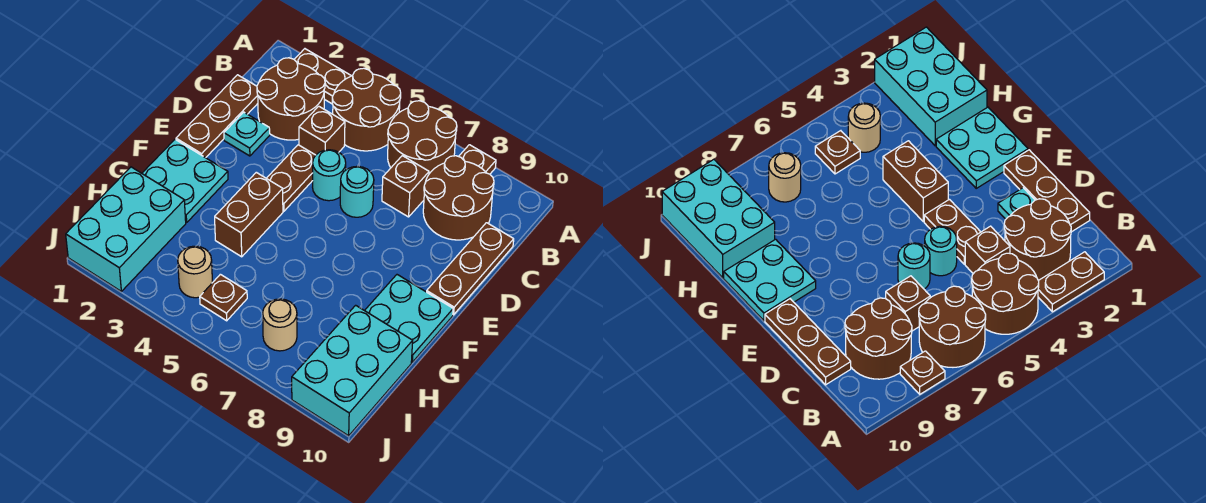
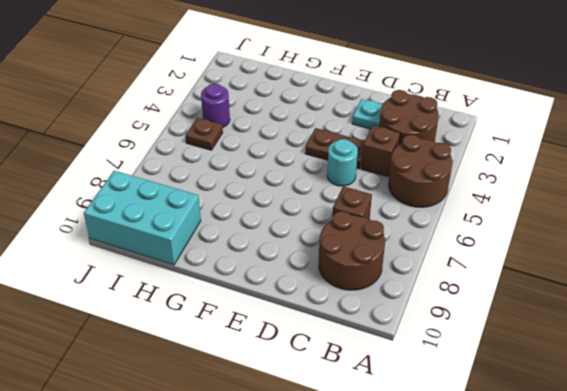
purple 1x1 round brick [201,84,230,128] -> tan 1x1 round brick [178,246,213,298]
none -> brown 1x2 plate [294,49,351,104]
none -> brown 2x2 round brick [388,101,457,174]
none -> brown 1x1 plate [459,145,496,174]

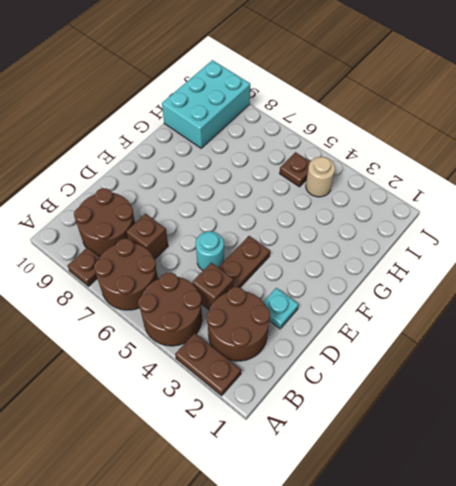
none -> brown 1x3 plate [176,75,258,158]
none -> brown 1x3 plate [427,223,514,315]
none -> cyan 1x1 round brick [340,166,374,217]

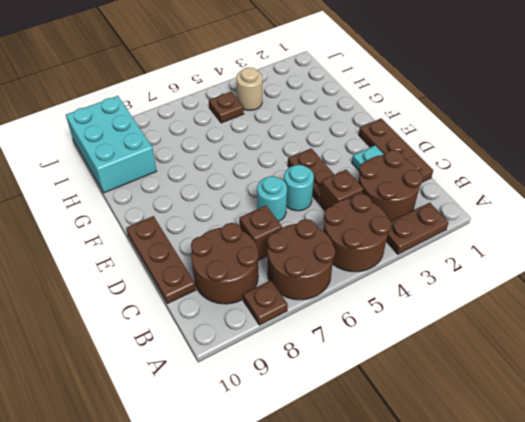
none -> cyan 2x2 plate [142,140,228,223]
none -> brown 1x2 brick [215,172,283,257]
none -> cyan 2x2 plate [365,275,453,362]

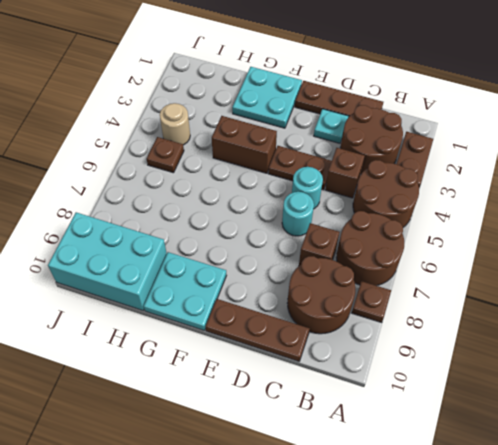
none -> cyan 2x3 brick [66,167,186,291]
none -> tan 1x1 round brick [263,299,297,351]

